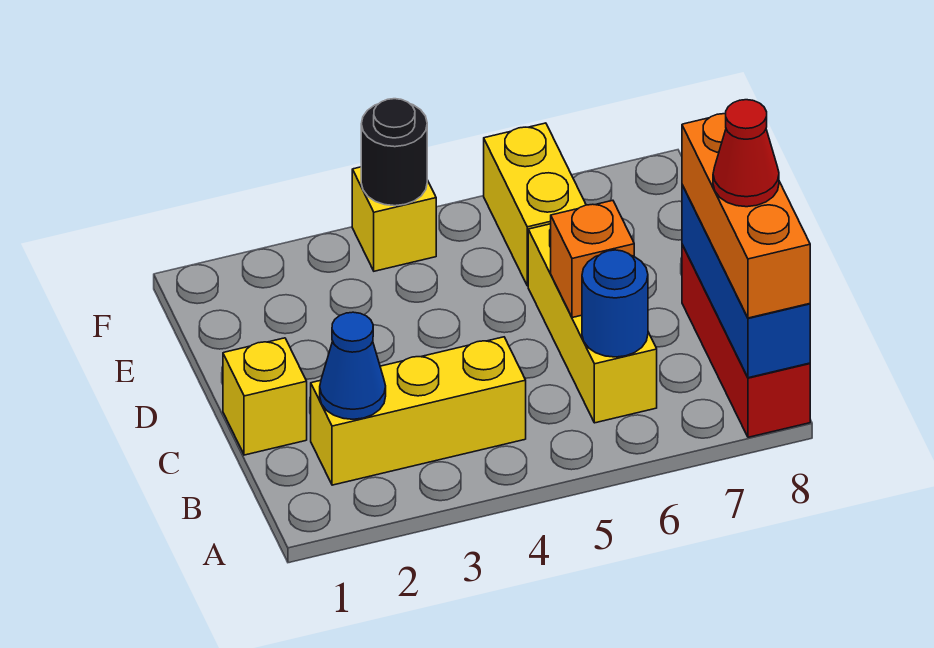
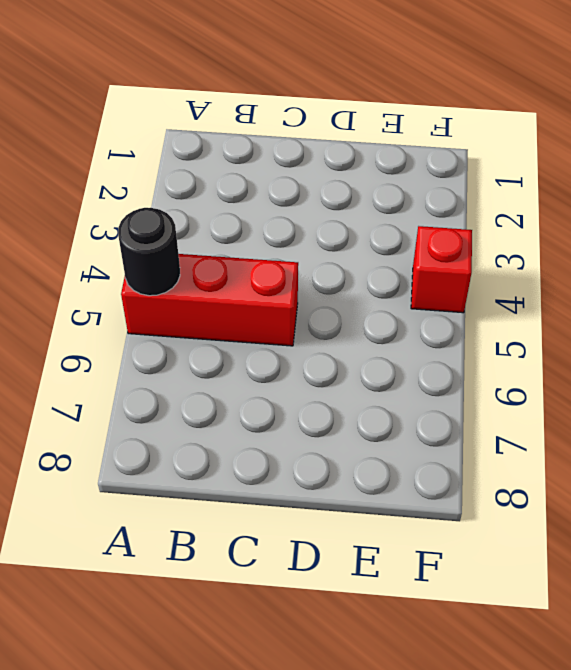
red 1x3 brick [121,254,298,346] -> red 1x3 brick moved to [682,245,810,437]
black 1x1 round brick [118,208,180,296] -> black 1x1 round brick moved to [361,99,427,206]
red 1x1 brick [411,226,472,313] -> yellow 1x1 brick [352,167,436,271]
none -> yellow 1x3 brick [311,337,526,485]
none -> yellow 1x3 brick [528,224,657,423]
none -> yellow 1x1 brick [223,338,307,455]

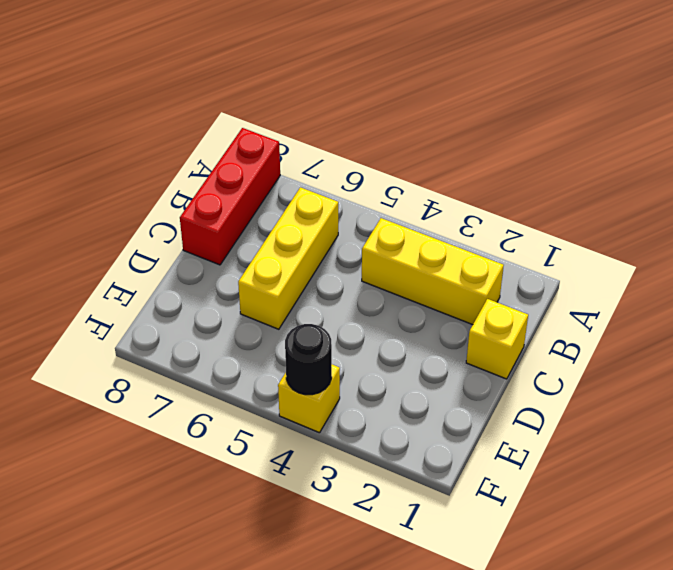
none -> yellow 1x2 brick [484,123,586,286]
none -> blue 1x3 brick [682,185,810,378]
none -> blue 1x1 cone [320,312,386,419]

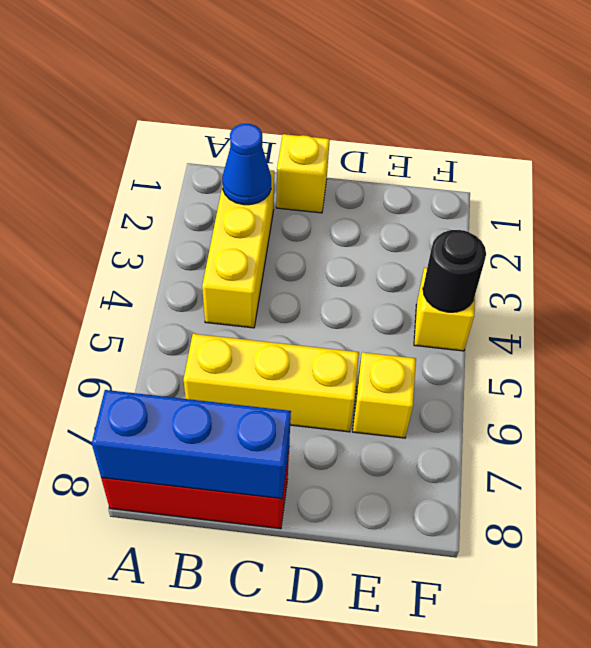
yellow 1x1 brick [353,352,416,438] -> yellow 1x2 brick [484,123,586,286]
none -> blue 1x1 round brick [582,250,648,357]
none -> orange 1x1 brick [551,200,634,318]
none -> orange 1x3 brick [682,114,810,318]

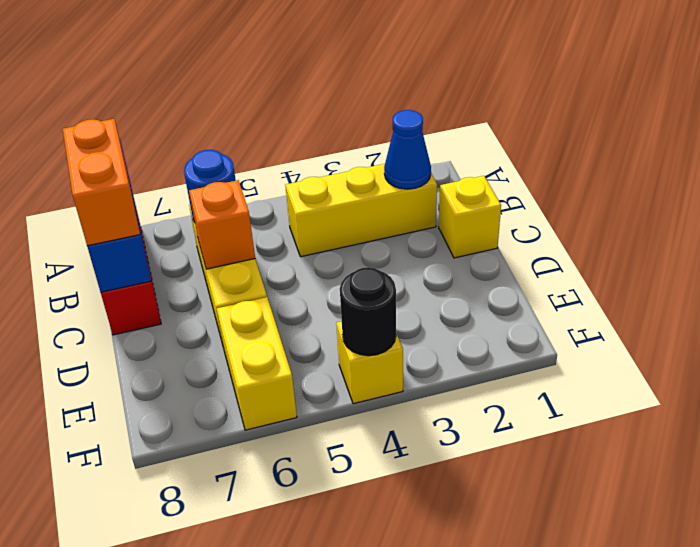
orange 1x2 brick [63,119,140,246] -> orange 1x3 brick [682,114,810,318]
none -> red 1x1 cone [713,100,779,207]

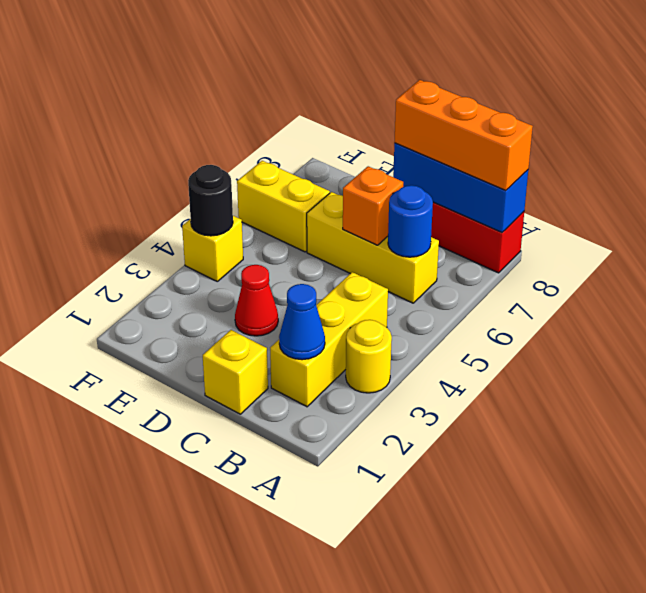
yellow 1x1 round brick [346,320,392,393] -> none
red 1x1 cone [235,265,278,336] -> red 1x1 cone moved to [713,100,779,207]

